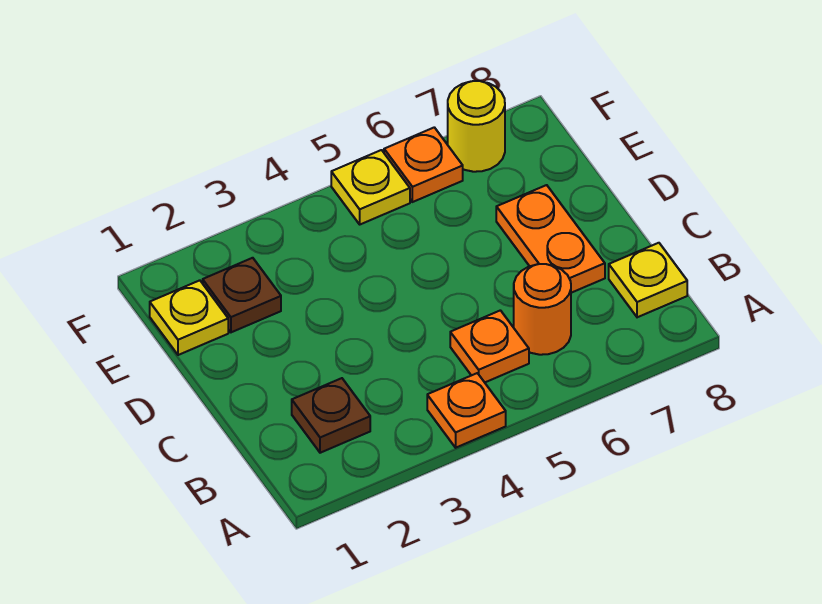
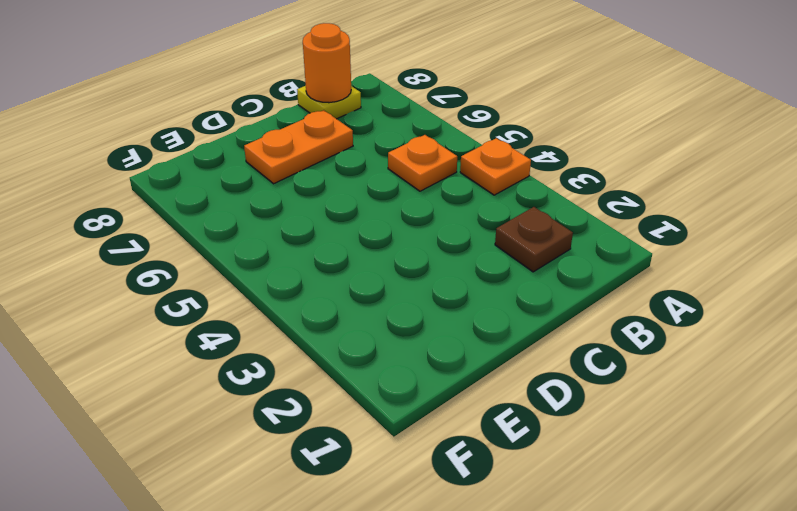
orange 1x1 round brick [303,23,351,103] -> orange 1x1 round brick moved to [514,264,571,355]
none -> yellow 1x1 plate [150,280,228,355]
none -> brown 1x1 plate [203,258,281,332]

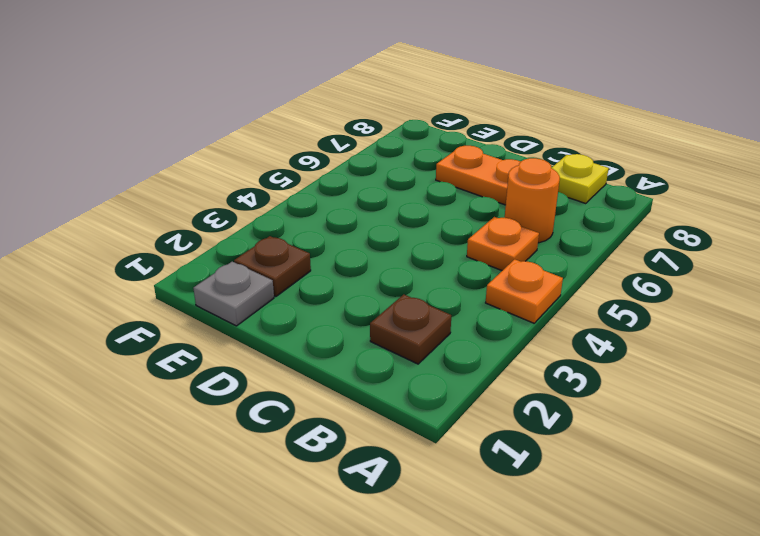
grey 1x1 plate [193,262,274,326] -> yellow 1x1 plate [150,280,228,355]
none -> yellow 1x1 plate [331,150,410,224]
none -> orange 1x1 plate [384,127,463,202]

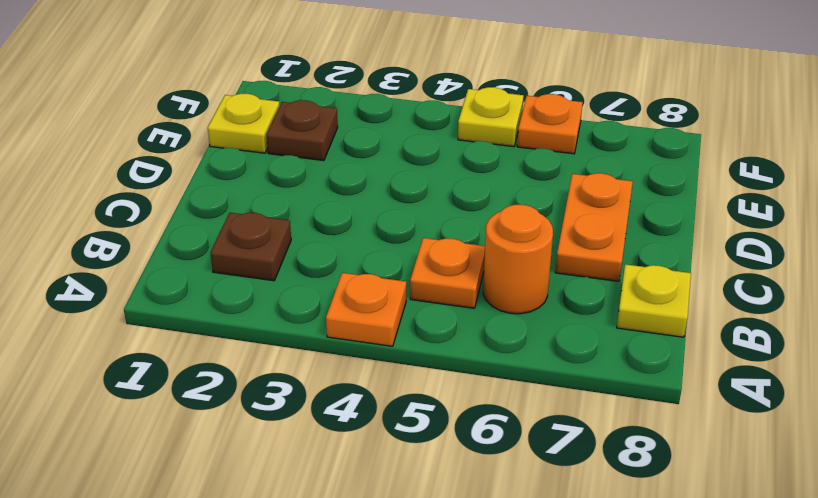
none -> yellow 1x1 round brick [448,81,505,172]

